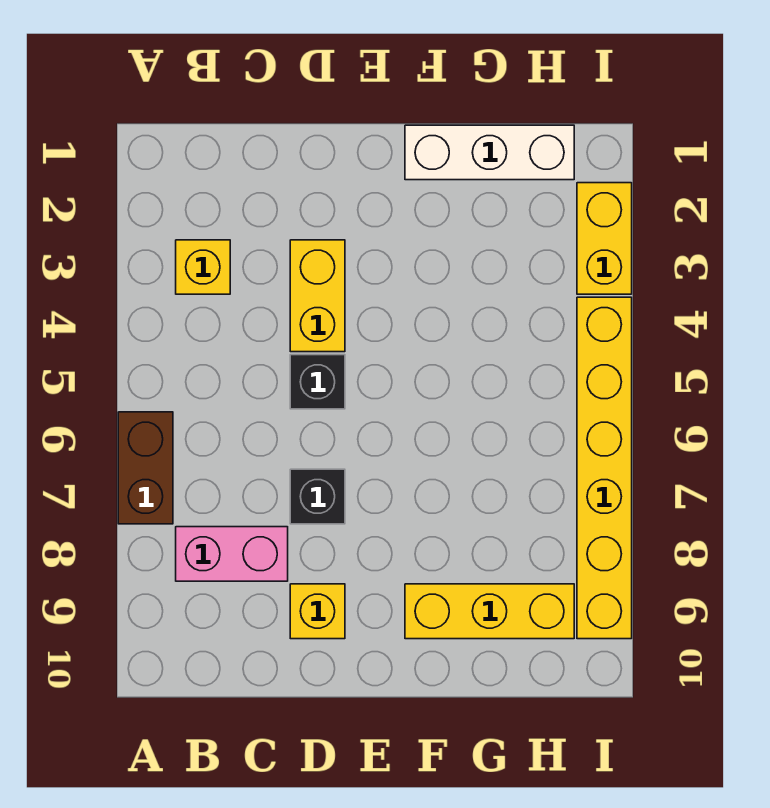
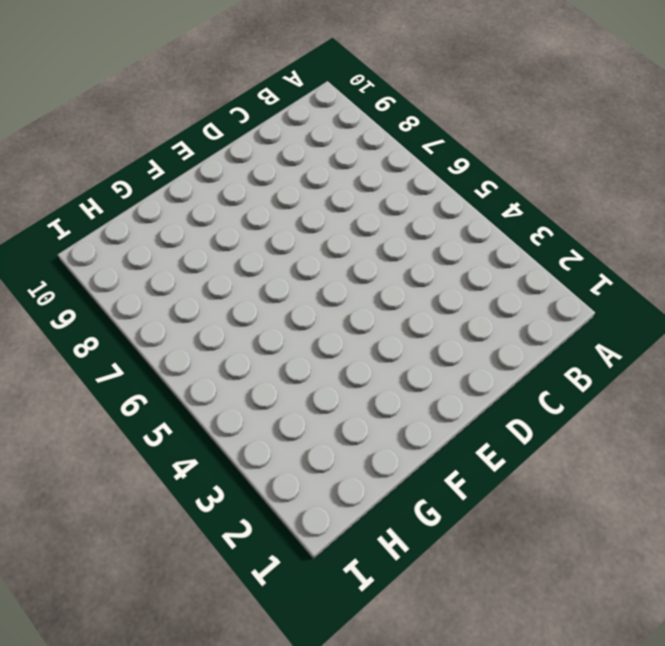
none -> brown 1x2 brick [118,412,173,524]
none -> yellow 1x1 brick [176,240,230,294]

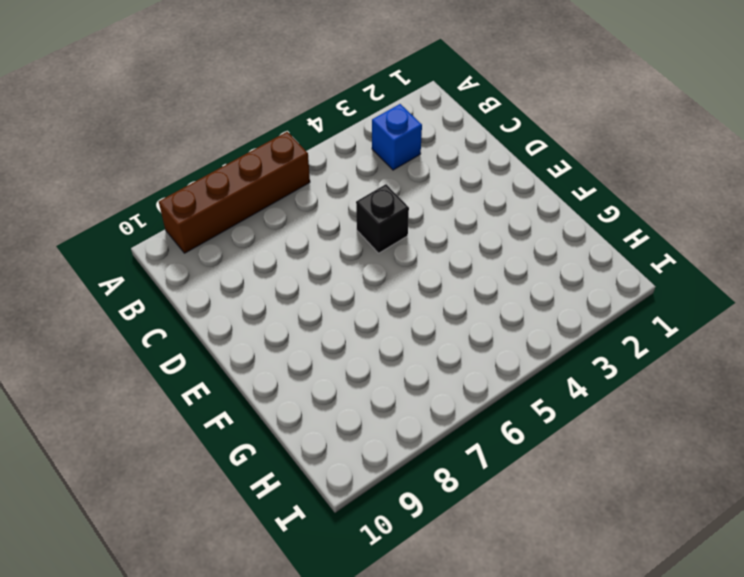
brown 1x4 brick [159,132,310,253] -> brown 1x2 brick [118,412,173,524]
blue 1x1 brick [372,104,422,170] -> yellow 1x1 brick [176,240,230,294]
none -> pink 1x2 brick [176,527,288,581]
none -> yellow 1x2 brick [290,240,345,352]

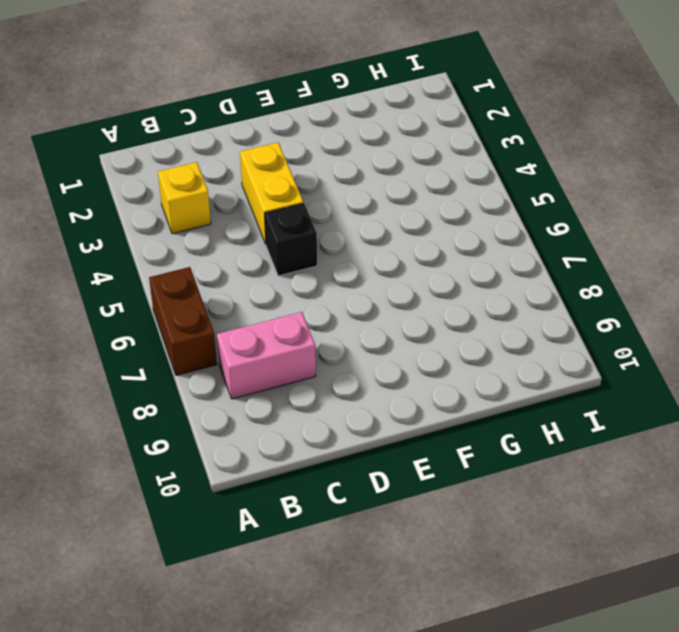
none -> black 1x1 brick [290,469,345,524]
none -> yellow 1x1 brick [290,584,345,639]

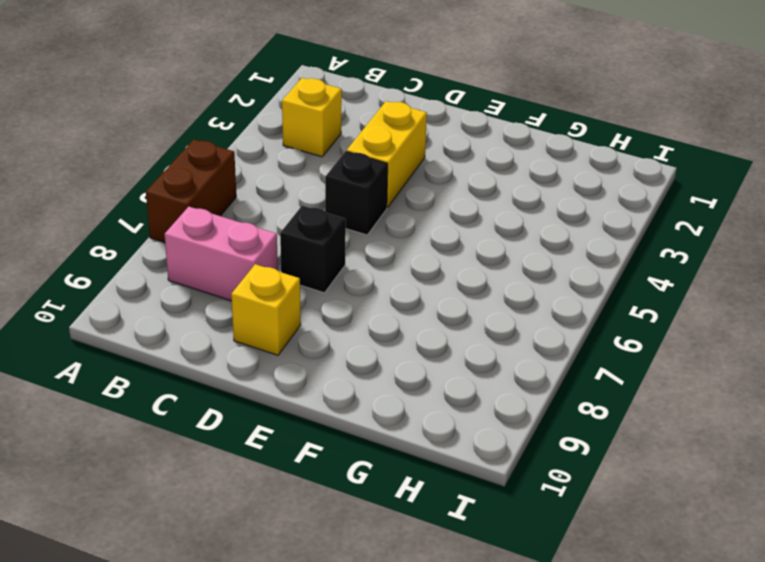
none -> white 1x3 brick [405,125,574,180]
none -> yellow 1x3 brick [405,584,574,639]

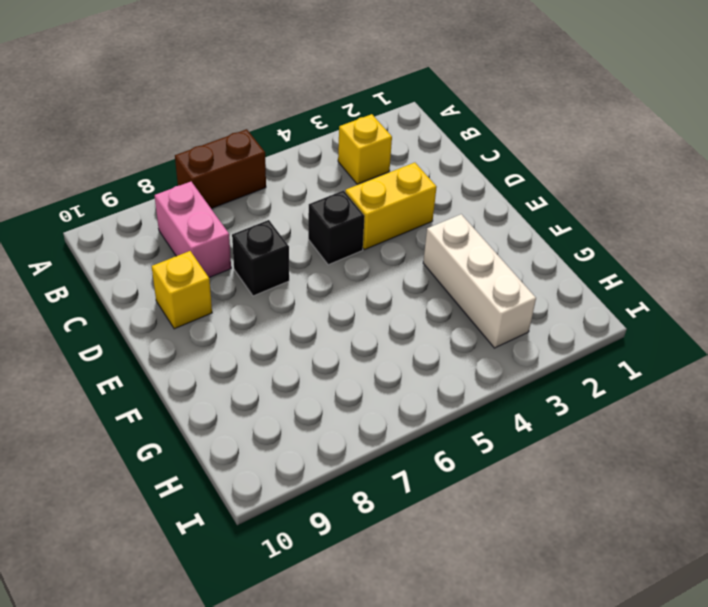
white 1x3 brick [423,214,536,348] -> white 1x3 brick moved to [405,125,574,180]
none -> yellow 1x3 brick [405,584,574,639]
none -> yellow 1x2 brick [577,183,632,294]

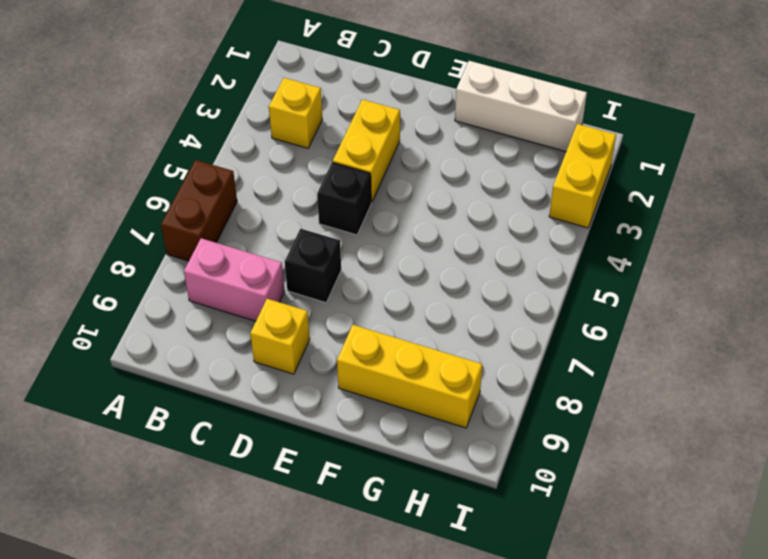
none -> yellow 1x6 brick [577,297,632,639]

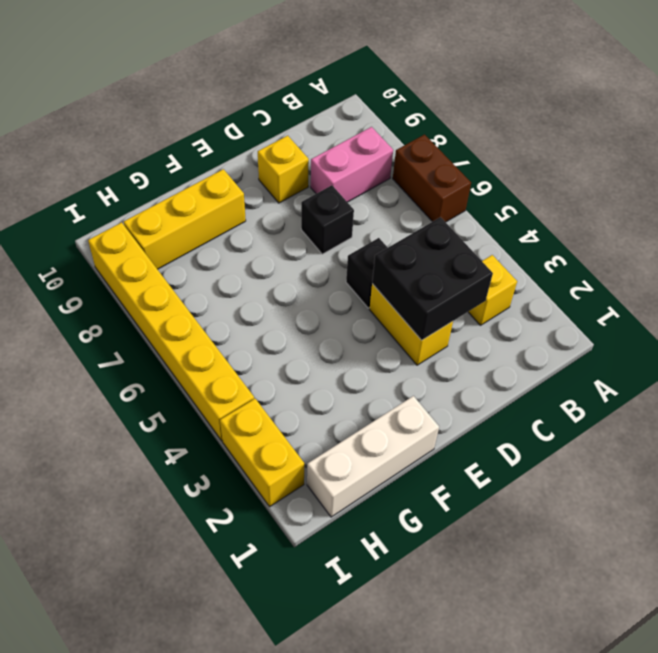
black 2x2 brick [372,217,493,340] -> none

